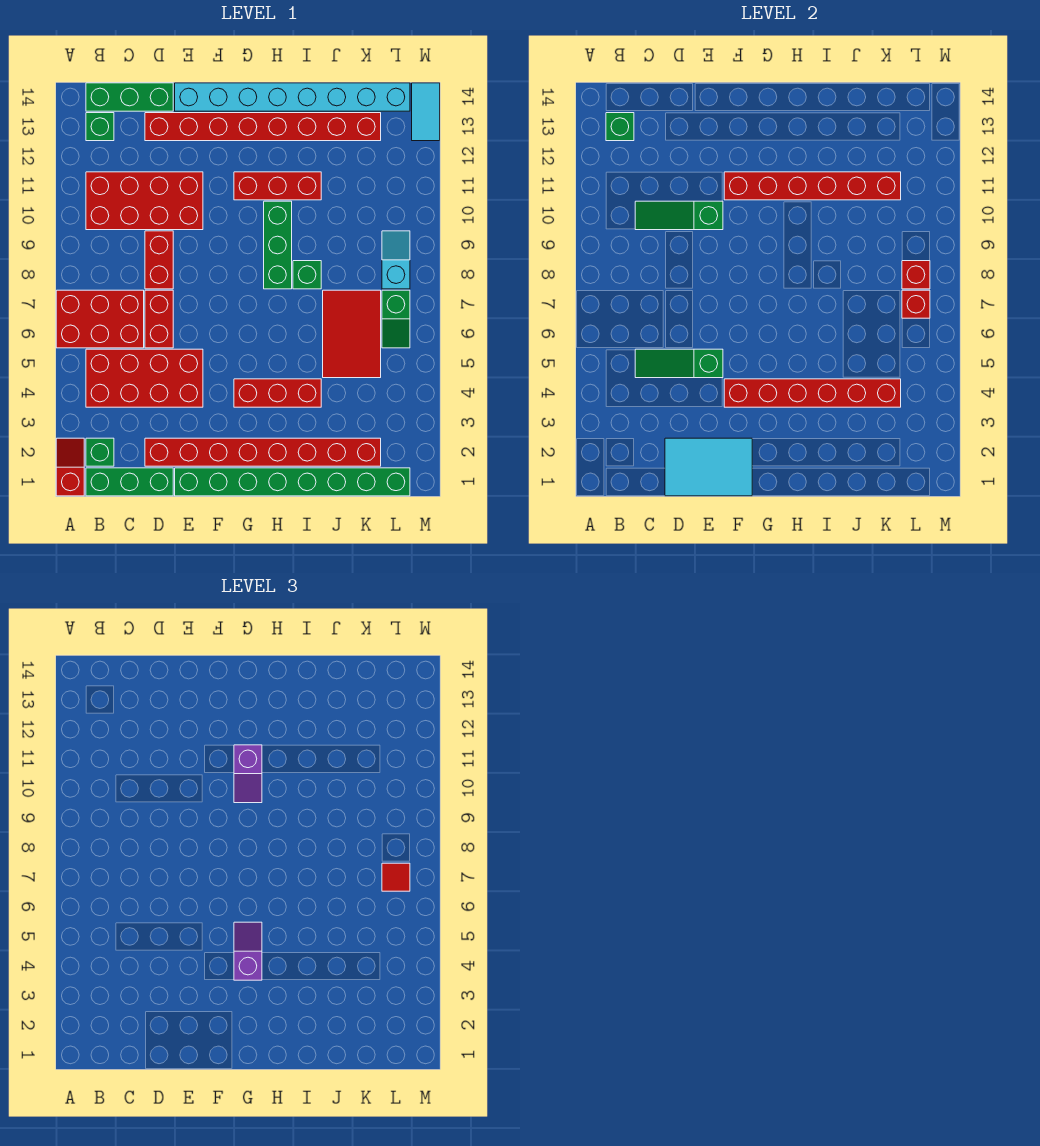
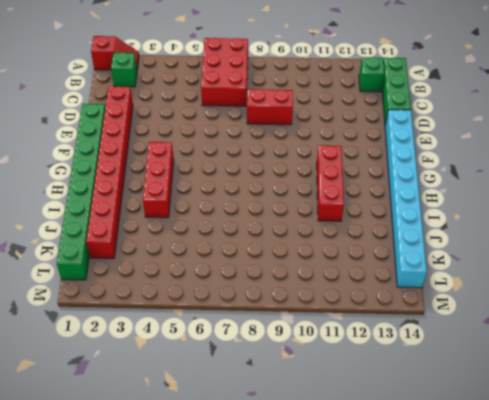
none -> green 1x3 brick [86,468,173,496]
none -> red 2x4 brick [86,349,203,407]
none -> red 2x4 brick [86,172,203,230]
none -> red 1x2 brick [145,290,173,348]

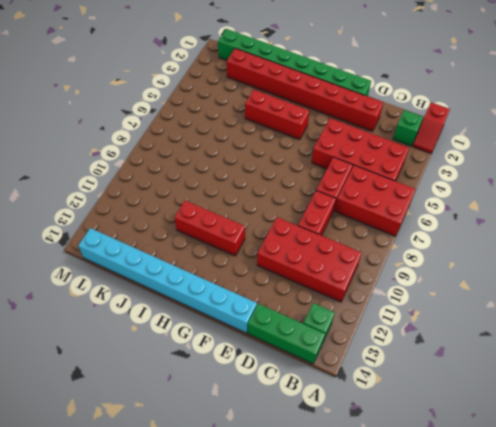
none -> green 1x3 brick [86,468,173,496]
none -> red 1x8 brick [145,113,381,141]
none -> green 1x3 brick [264,201,292,289]
none -> green 1x1 brick [293,261,321,289]

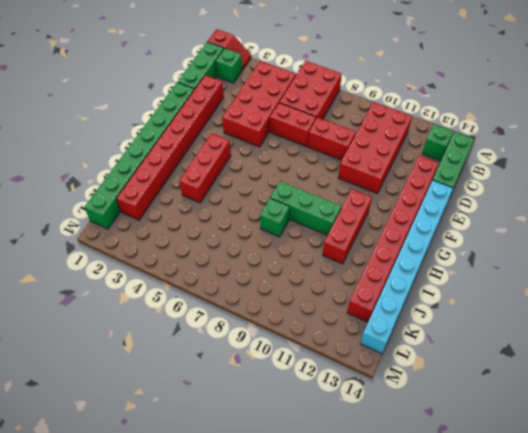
none -> red 2x3 tile [323,290,381,378]
none -> green 1x2 slope [382,290,410,348]
none -> cyan 1x2 slope [382,231,410,289]
none -> cyan 1x2 tile [412,83,440,141]

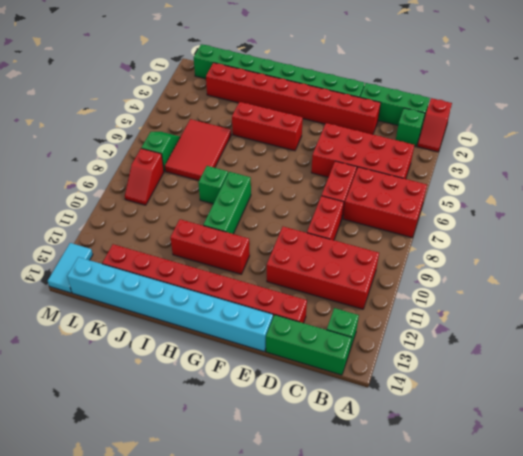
red 1x2 slope [125,149,164,205] -> cyan 1x2 slope [382,231,410,289]
none -> green 1x1 brick [606,113,634,141]
none -> green 1x3 slope [635,349,723,378]
none -> green 1x3 slope [635,201,723,230]
none -> cyan 2x3 tile [665,438,752,496]

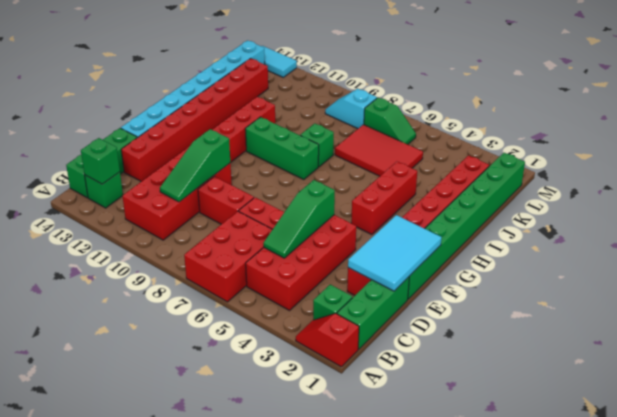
none -> red 1x6 brick [724,379,901,407]
none -> red 1x6 brick [724,172,901,200]
none -> red 1x1 brick [902,290,930,318]
none -> red 1x1 brick [902,261,930,289]

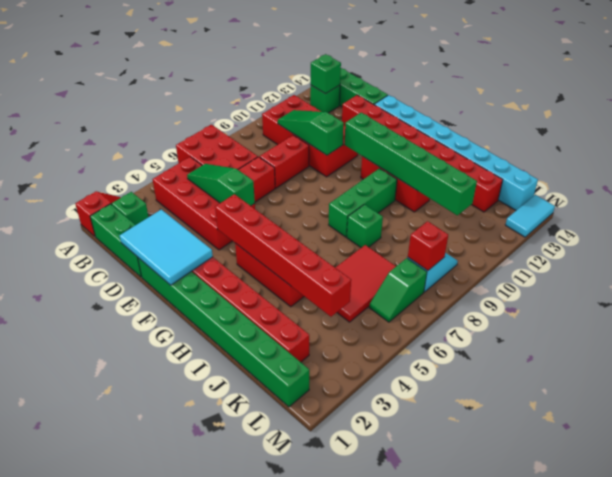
green 1x6 brick [345,113,477,215] -> red 1x6 brick [724,172,901,200]
none -> red 1x1 brick [902,290,930,318]
none -> purple 1x2 slope [234,922,262,980]
none -> purple 1x2 slope [234,745,262,803]
none -> red 1x1 tile [382,863,410,891]

